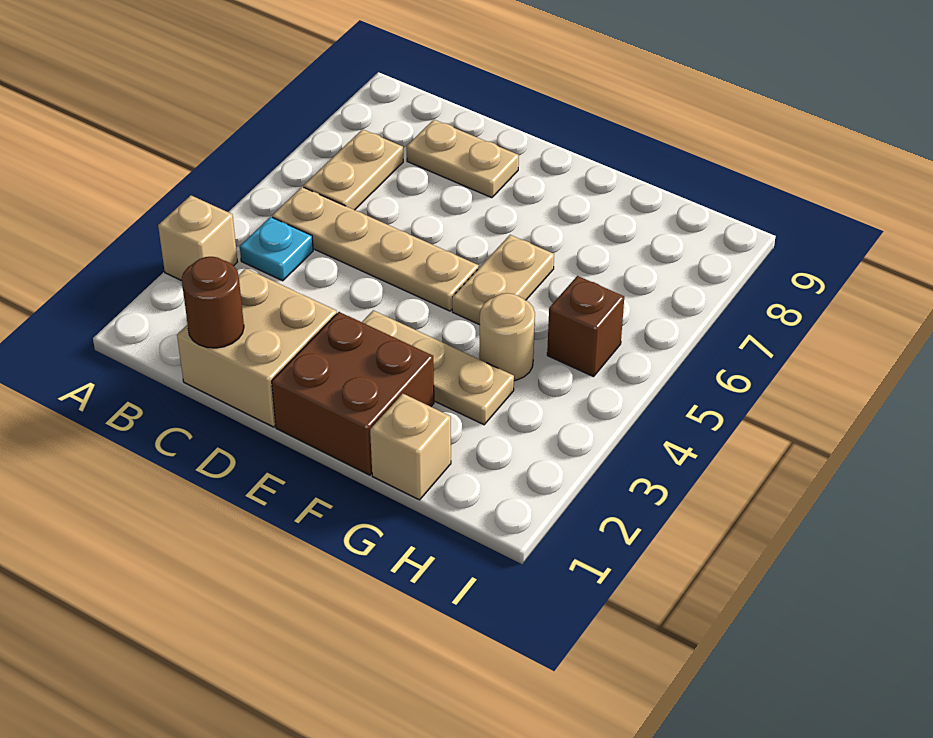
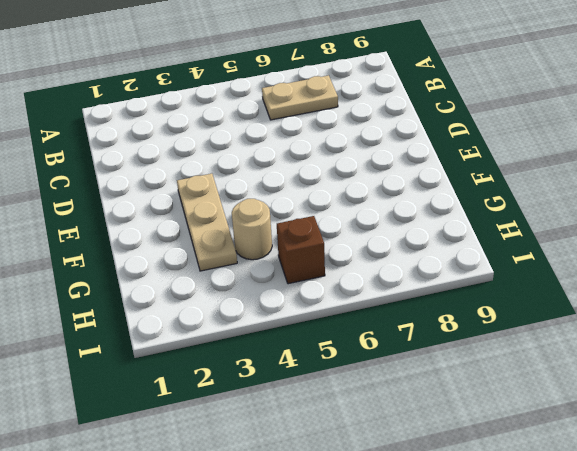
none -> tan 1x1 brick [158,195,237,281]
none -> cyan 1x1 plate [240,217,313,281]
none -> tan 1x4 plate [272,187,479,311]

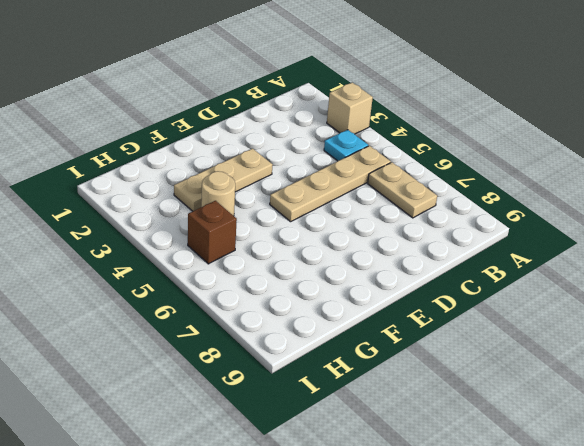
none -> tan 2x2 brick [177,268,337,427]
none -> tan 1x2 plate [407,120,519,198]
none -> brown 2x2 brick [272,312,434,475]

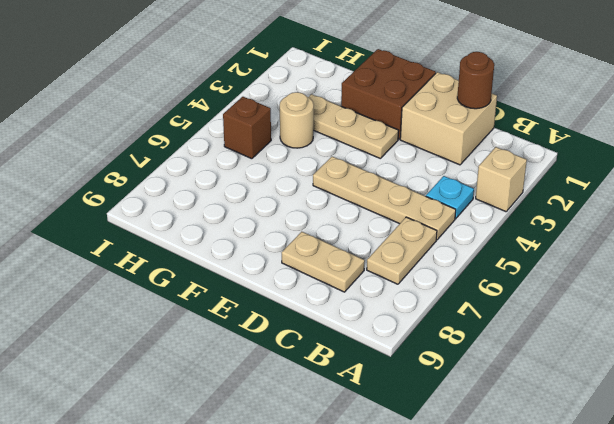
none -> tan 1x2 plate [452,235,554,325]
none -> tan 1x1 brick [370,393,451,500]

